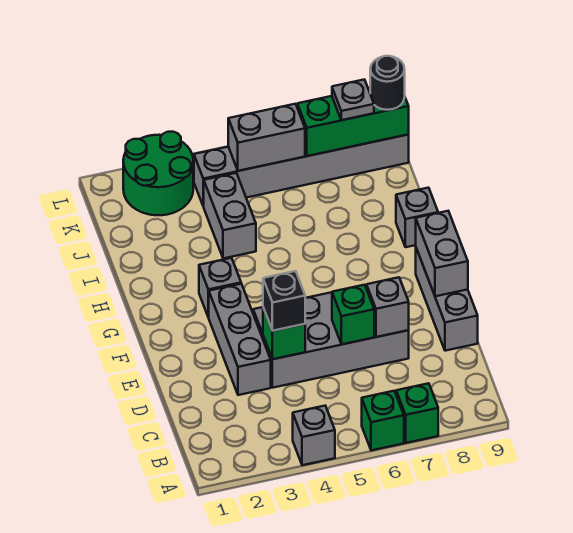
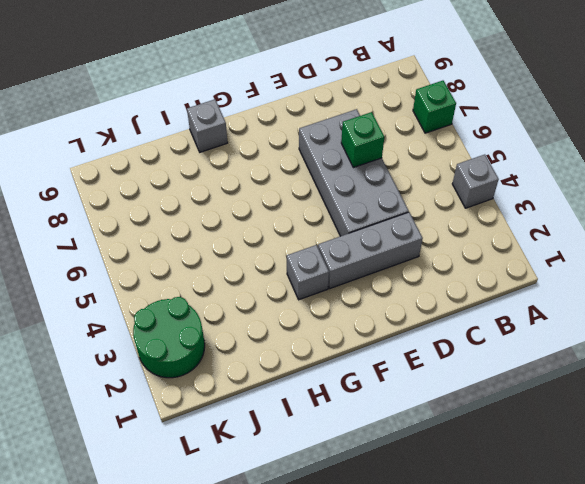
none -> green 1x1 brick [362,391,404,450]
none -> grey 1x3 brick [416,248,478,351]
none -> grey 1x2 brick [204,173,256,258]

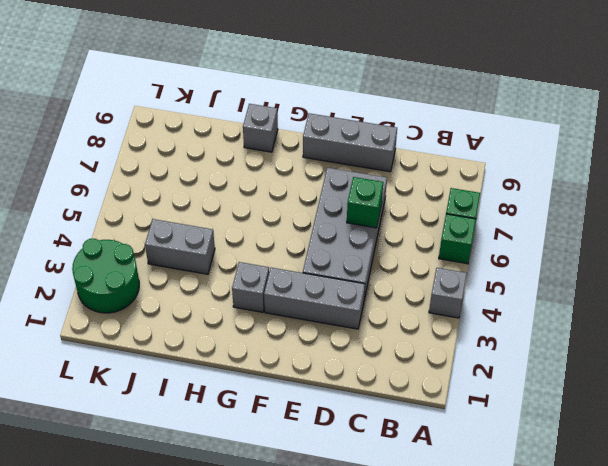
none -> grey 1x6 brick [194,135,409,207]
none -> green 1x1 brick [263,308,305,359]
none -> grey 1x1 brick [367,277,409,337]

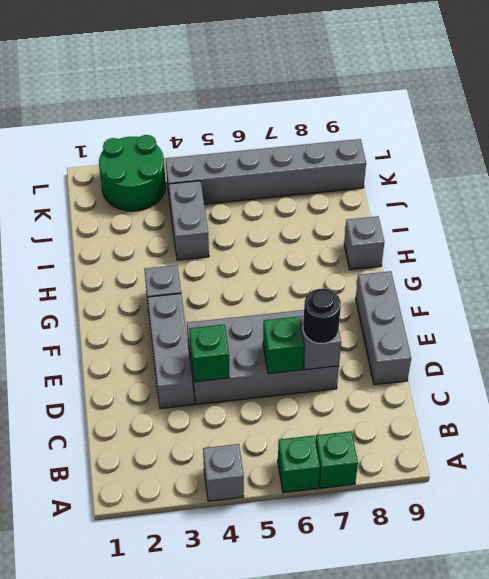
black 1x1 round brick [303,289,341,344] -> black 1x1 round brick moved to [370,56,405,110]
none -> grey 1x2 brick [416,211,468,296]
none -> grey 1x2 brick [228,104,305,171]
none -> green 1x3 brick [297,88,409,156]

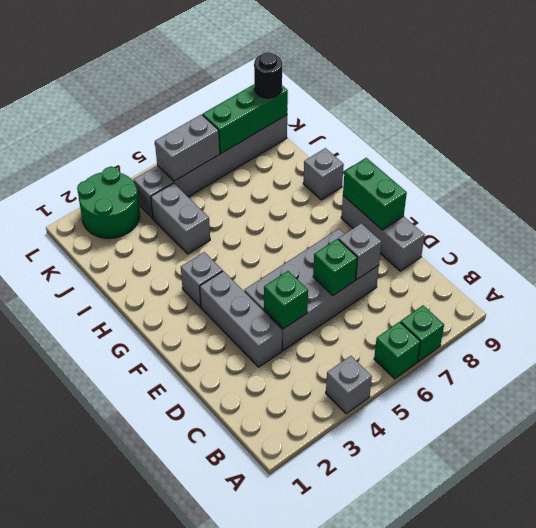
green 1x2 brick [343,158,407,230] -> grey 1x2 brick [416,211,468,296]
none -> black 1x1 brick [263,271,305,331]
none -> grey 1x1 plate [332,80,374,120]

